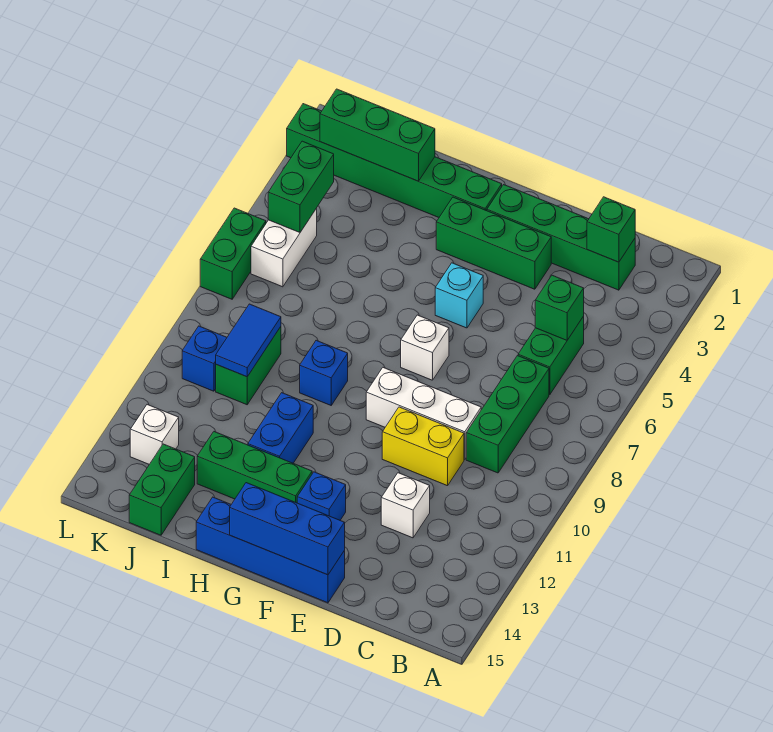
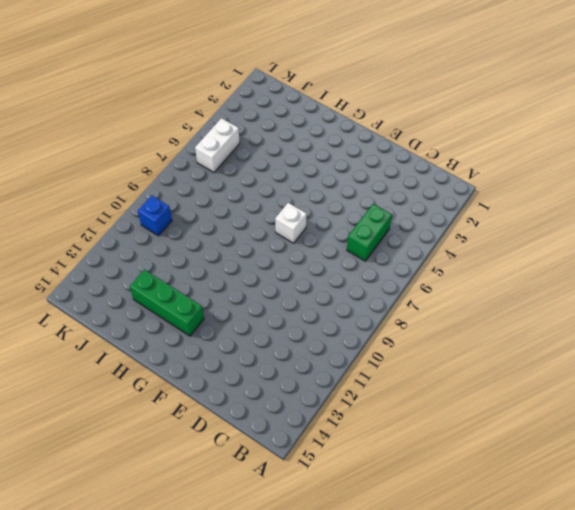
none -> green 1x4 brick [487,185,635,290]
none -> green 1x3 brick [466,356,549,473]
none -> white 1x3 brick [366,368,481,460]

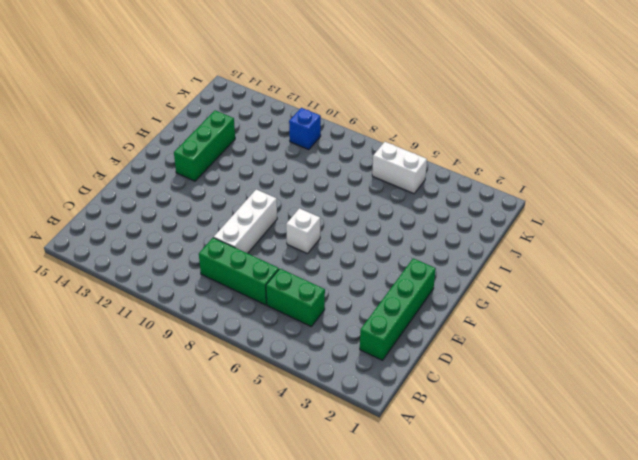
none -> yellow 1x2 brick [382,407,464,486]
none -> white 1x1 brick [381,473,430,538]
none -> green 1x3 brick [436,197,551,289]

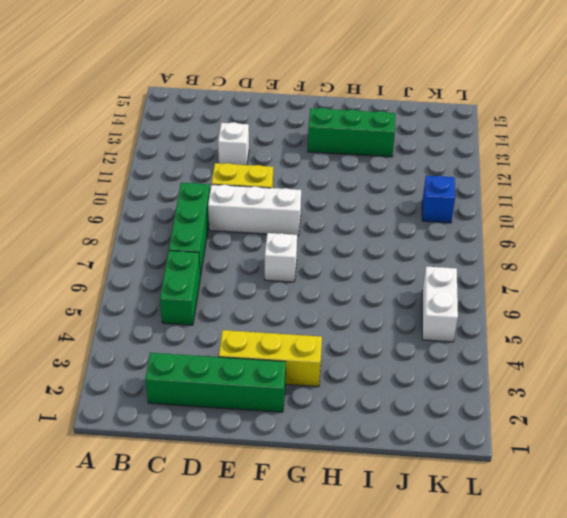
yellow 1x3 brick [219,330,322,387] -> green 1x3 brick [436,197,551,289]
none -> blue 1x4 brick [196,497,345,603]
none -> cyan 1x1 brick [435,263,483,328]
none -> blue 1x1 brick [297,472,346,520]

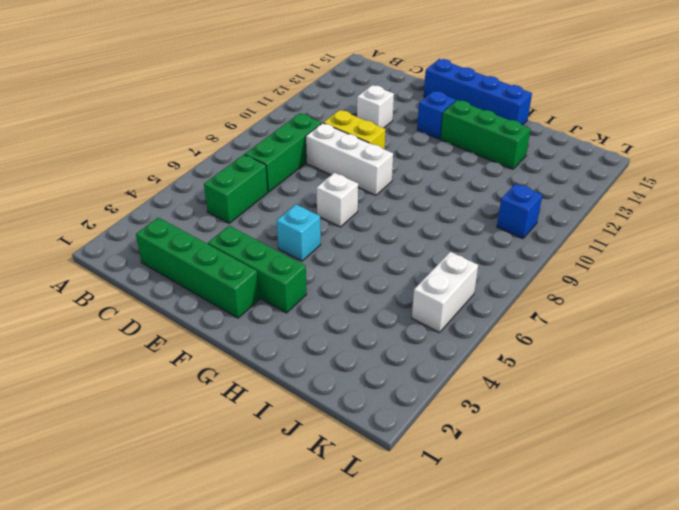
none -> green 1x6 brick [287,104,502,217]
none -> blue 1x1 brick [300,340,348,405]
none -> blue 1x2 brick [248,393,313,463]

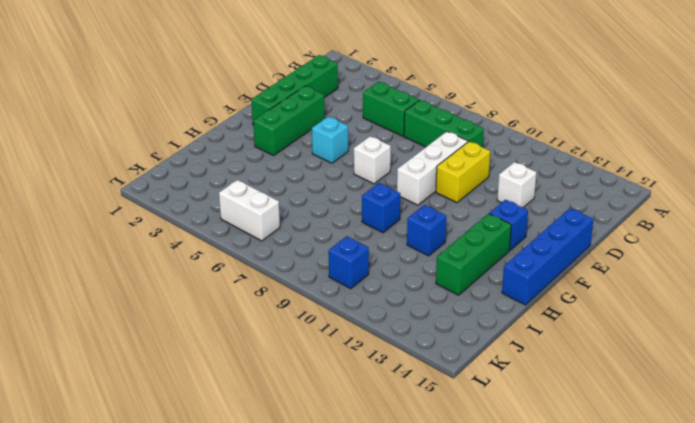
blue 1x1 brick [407,205,446,256] -> blue 1x2 brick [248,393,313,463]
none -> green 1x6 brick [287,104,502,217]
none -> green 1x2 brick [216,327,281,405]
none -> green 1x2 brick [129,444,195,535]

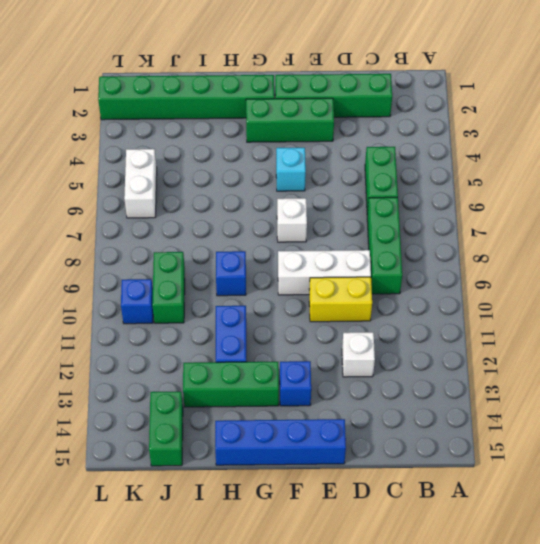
none -> white 1x1 brick [130,405,179,464]
none -> green 1x2 brick [200,208,266,299]
none -> green 1x1 brick [587,197,635,262]

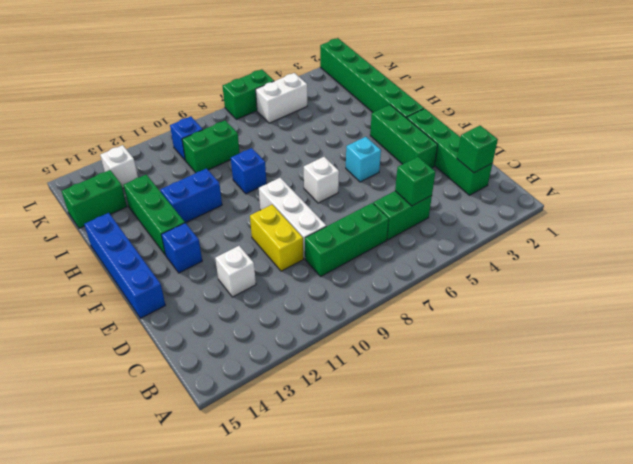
none -> blue 1x3 brick [230,483,345,575]
none -> green 1x3 brick [320,89,435,181]
none -> blue 1x2 tile [216,304,281,377]

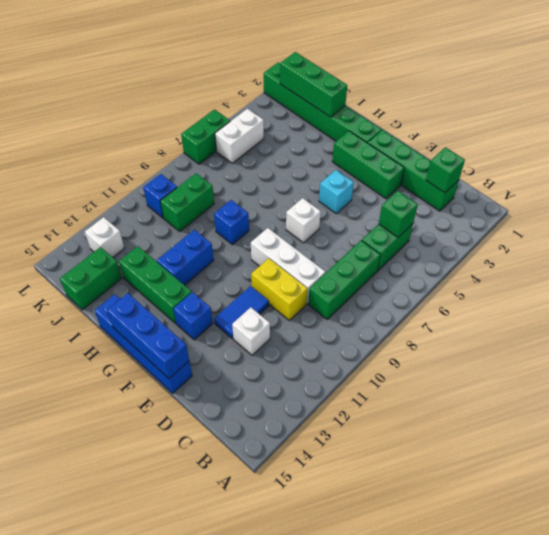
blue 1x2 tile [214,286,269,339] -> blue 1x2 tile moved to [216,304,281,377]
none -> green 1x2 brick [268,141,334,232]

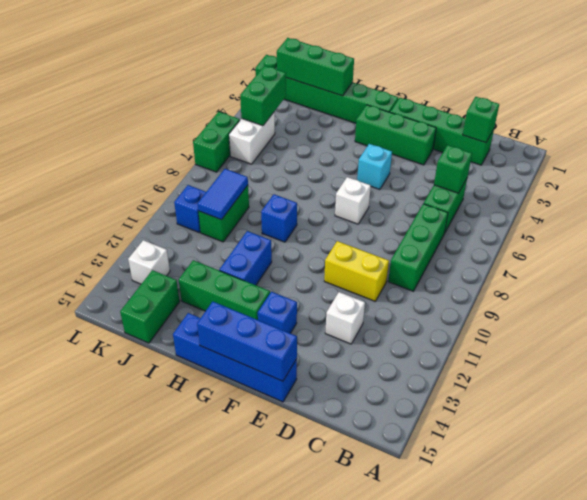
none -> white 1x3 brick [366,368,481,460]

